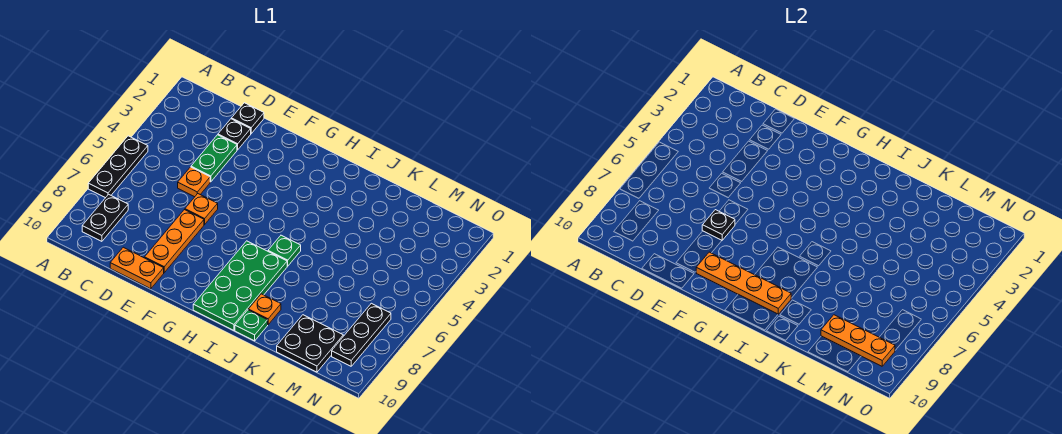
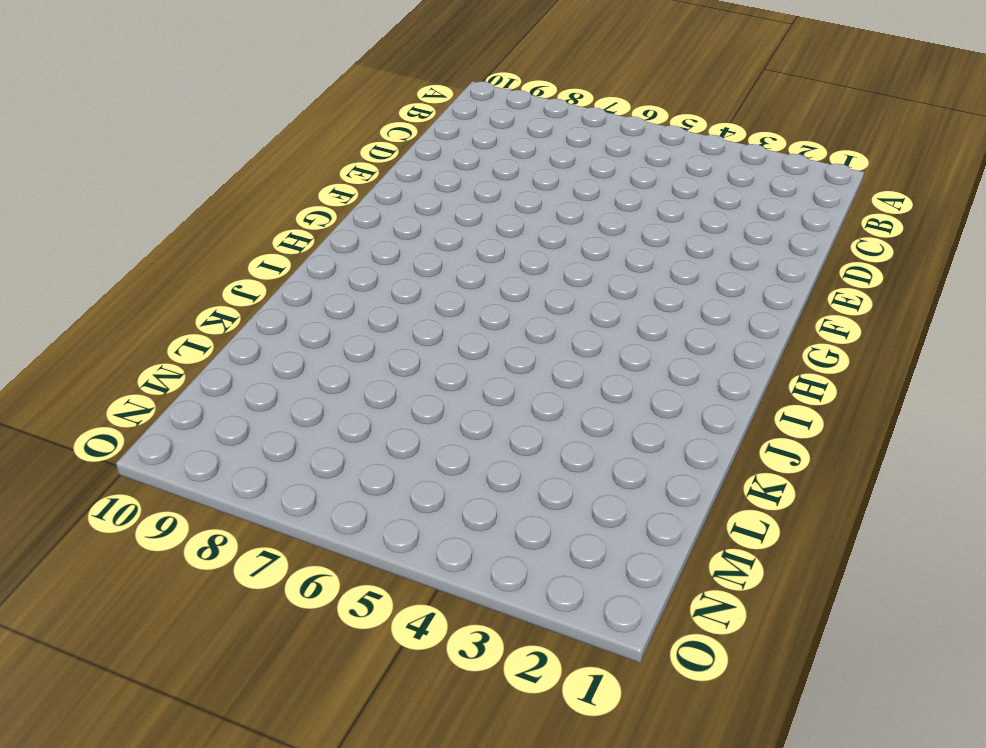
none -> black 1x3 plate [88,136,148,198]
none -> black 1x2 plate [82,194,128,241]
none -> black 1x1 plate [231,103,264,134]

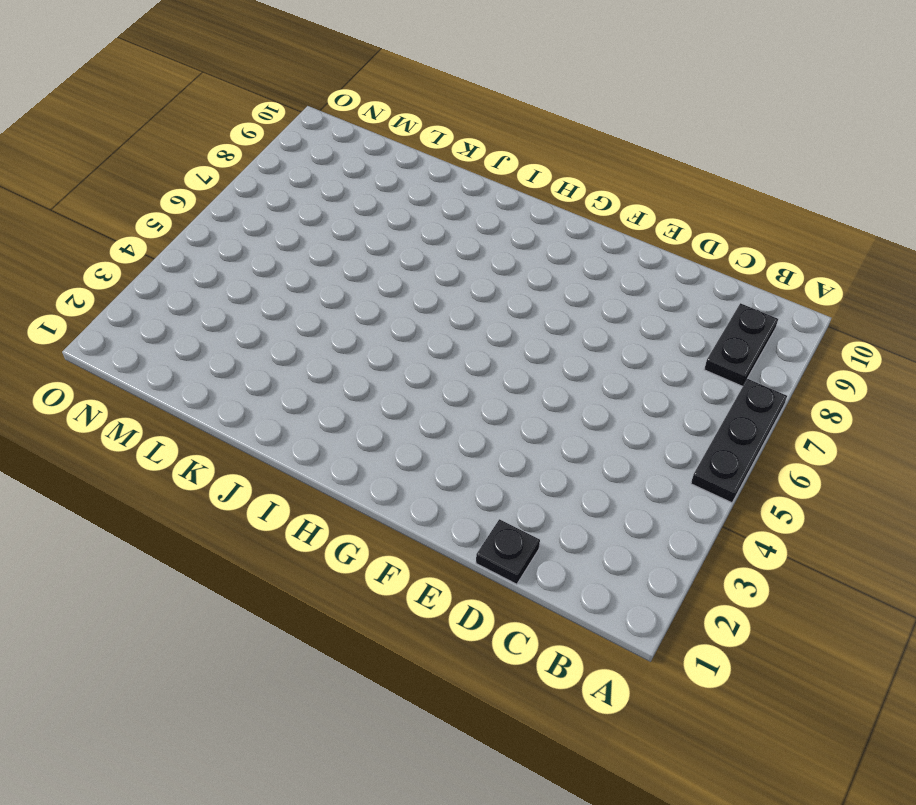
none -> black 1x1 plate [218,119,251,150]
none -> green 1x2 plate [191,135,237,182]
none -> orange 1x1 plate [178,167,210,197]

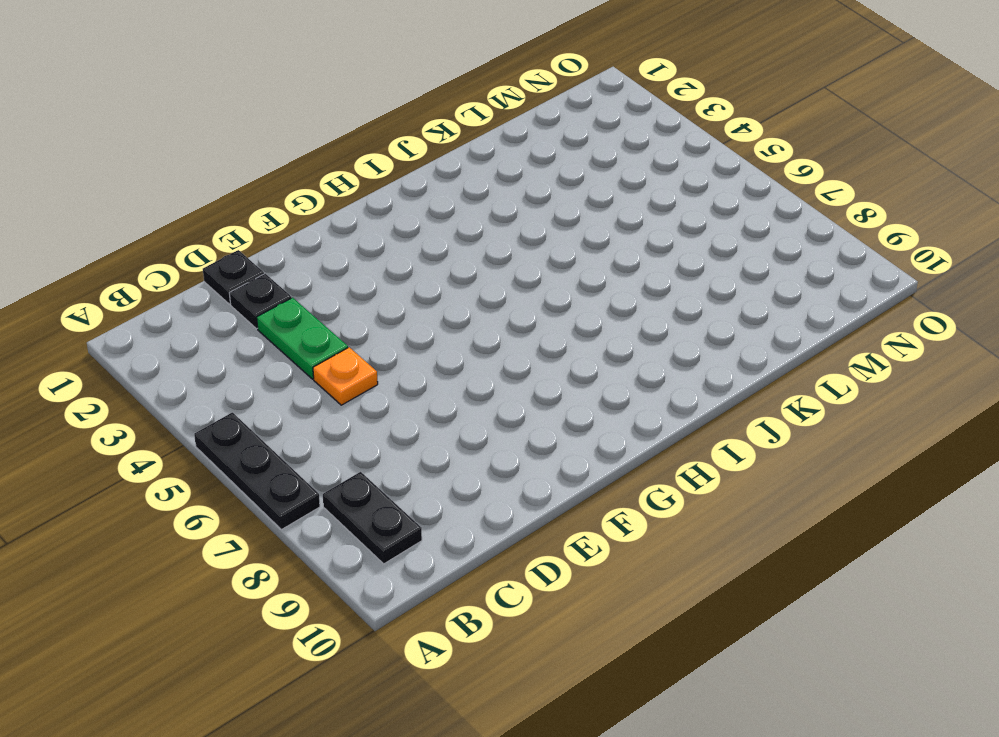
none -> orange 1x2 plate [110,247,164,289]
none -> orange 1x1 plate [185,194,218,224]
none -> orange 1x3 plate [145,210,204,273]

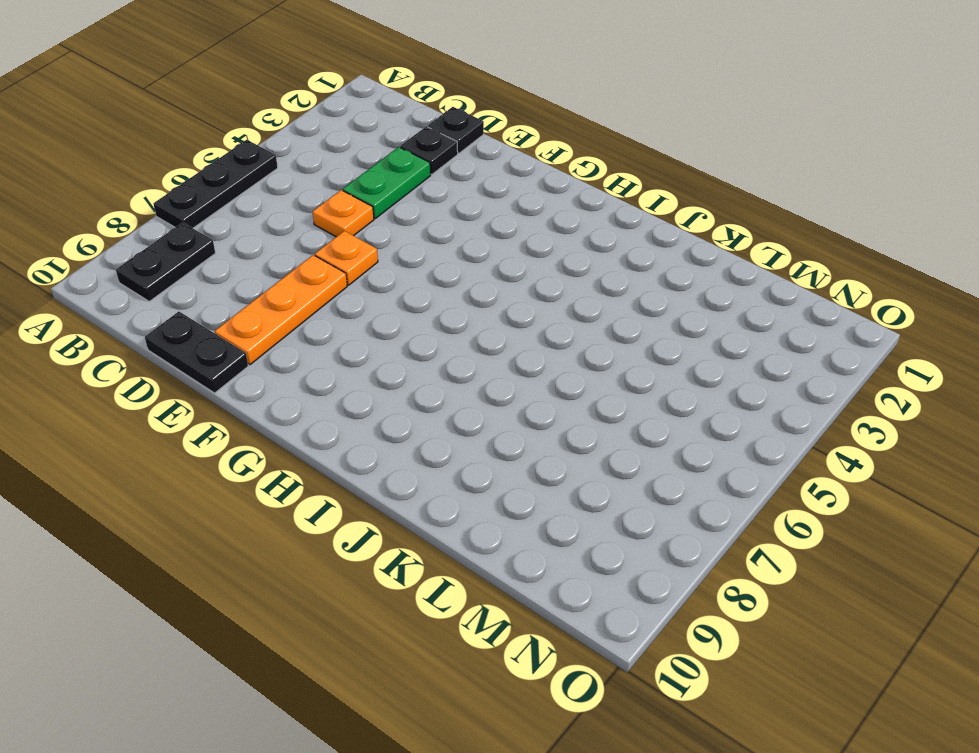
black 1x2 plate [145,311,248,393] -> orange 1x2 plate [110,247,164,289]
none -> green 2x4 plate [193,241,287,330]
none -> green 1x1 plate [268,235,301,266]
none -> orange 1x1 plate [248,294,281,325]

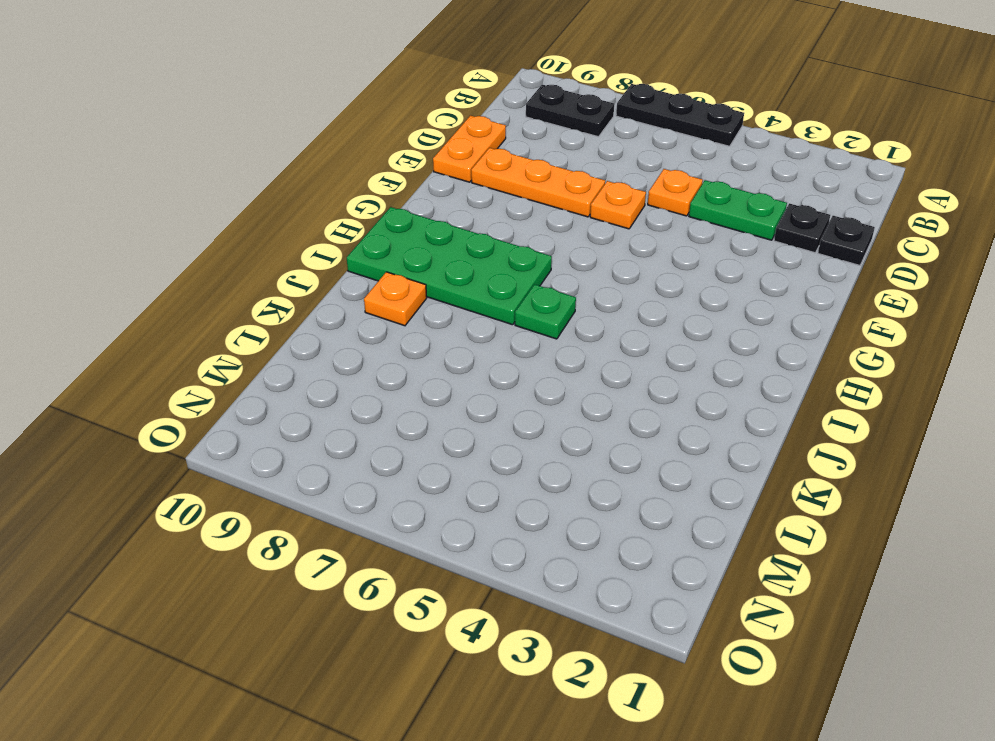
none -> green 1x1 plate [235,310,268,341]
none -> black 2x2 plate [277,315,343,372]
none -> black 1x3 plate [332,303,391,366]

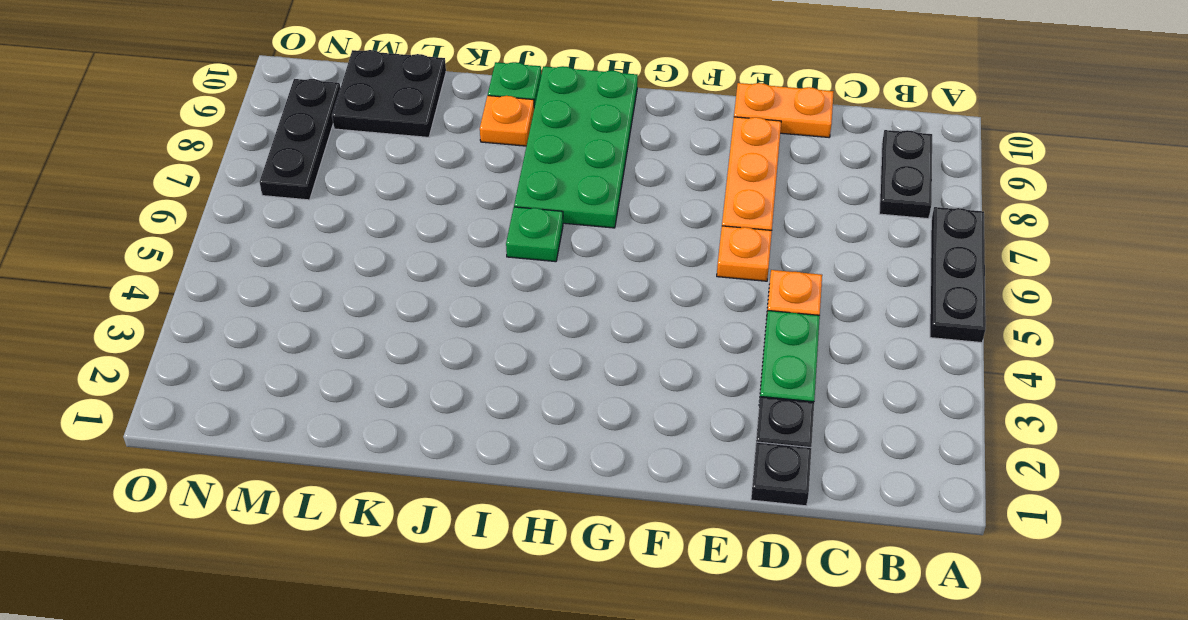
none -> black 1x1 plate [702,210,735,240]
none -> orange 1x4 plate [696,252,791,314]
none -> orange 1x3 plate [821,315,895,366]

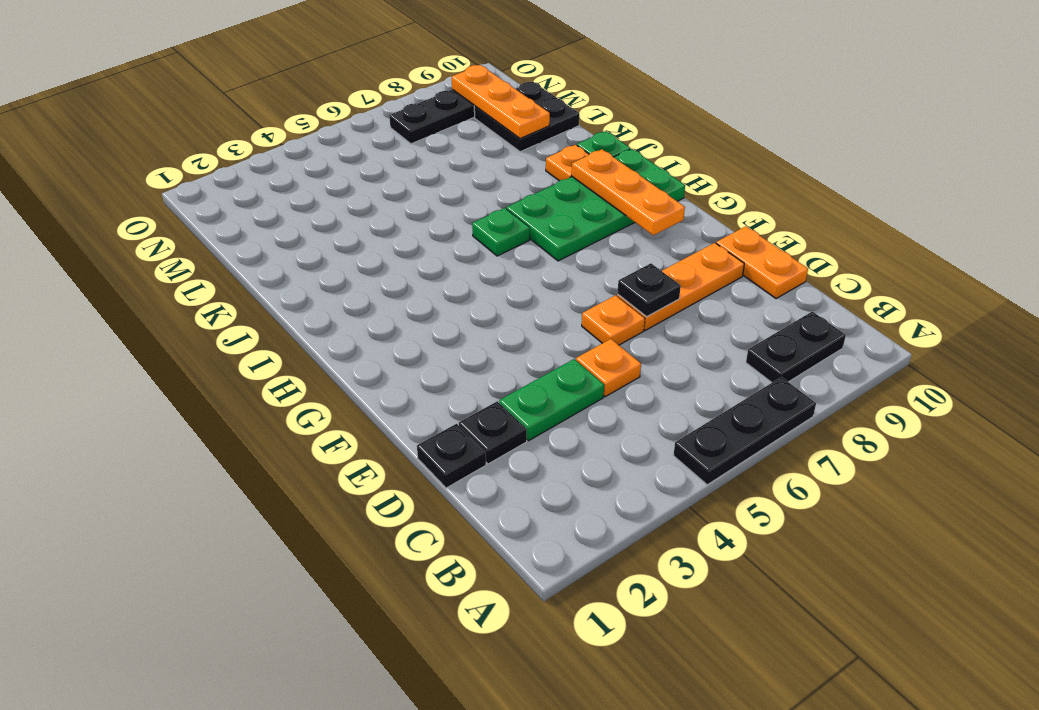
orange 1x3 plate [572,149,685,235] -> orange 1x4 plate [696,252,791,314]

